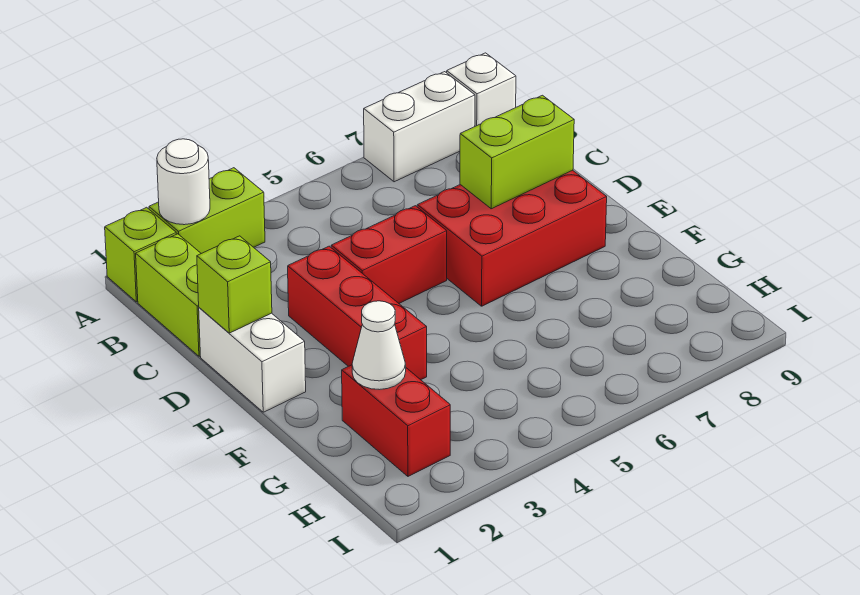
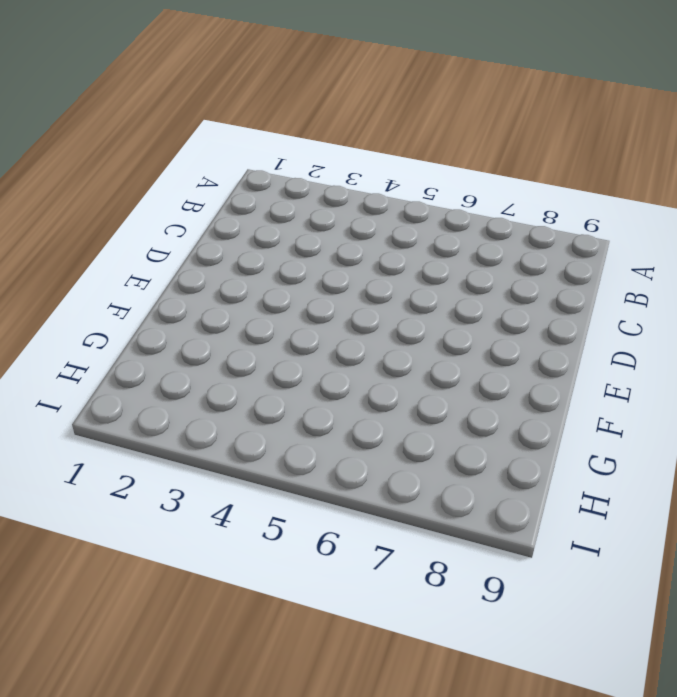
none -> lime 1x1 brick [105,207,176,302]
none -> lime 1x2 brick [149,168,265,254]
none -> white 1x2 brick [364,72,475,182]

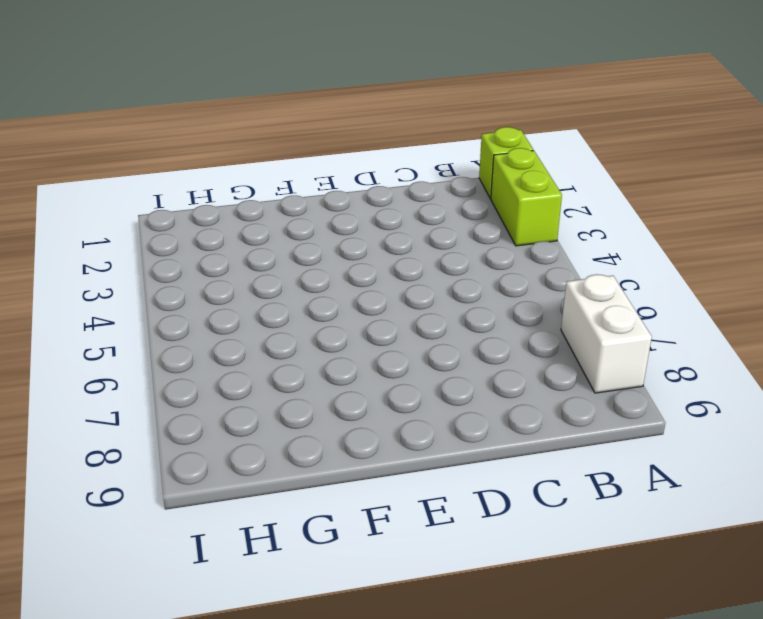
none -> white 1x1 brick [447,53,516,126]
none -> lime 1x2 brick [136,234,201,356]
none -> white 1x2 brick [199,308,306,412]

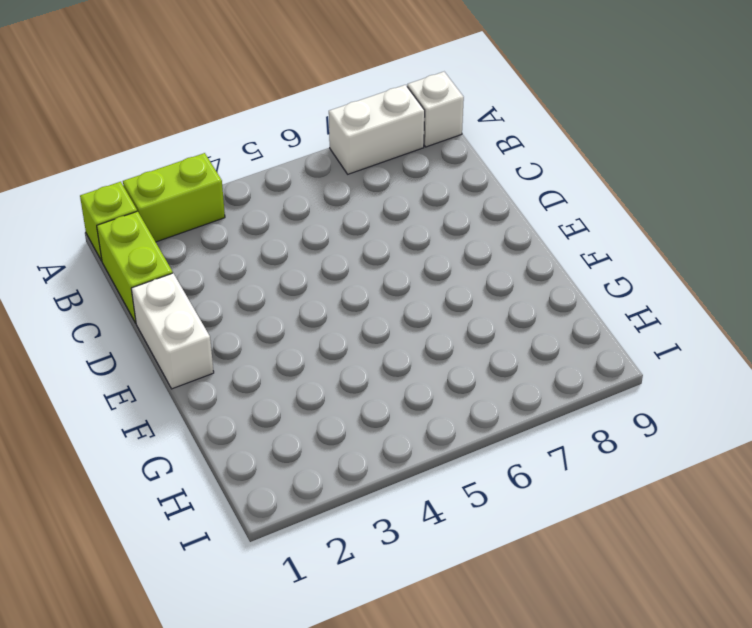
none -> red 1x3 brick [288,246,427,380]
none -> red 1x2 brick [331,206,447,303]
none -> red 2x3 brick [417,170,607,306]

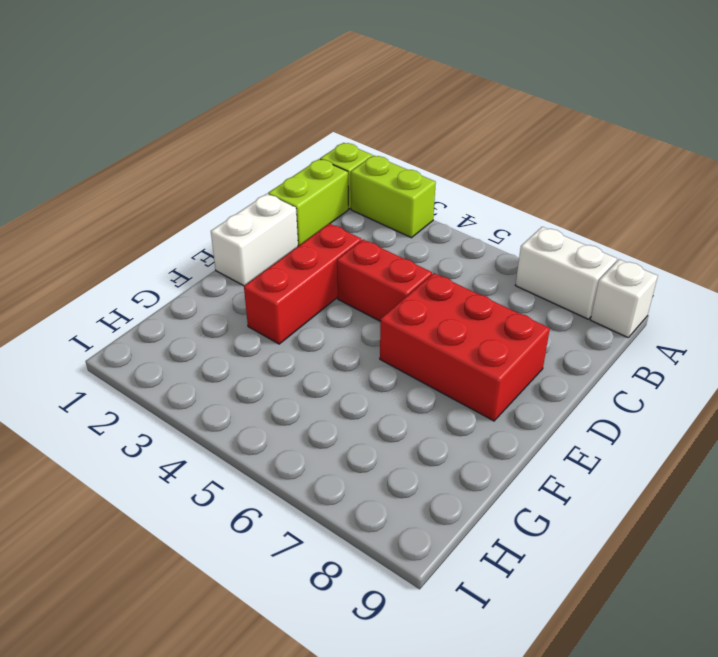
none -> red 1x2 brick [342,365,450,476]
none -> white 1x1 round brick [157,139,210,225]
none -> lime 1x1 brick [197,236,272,333]

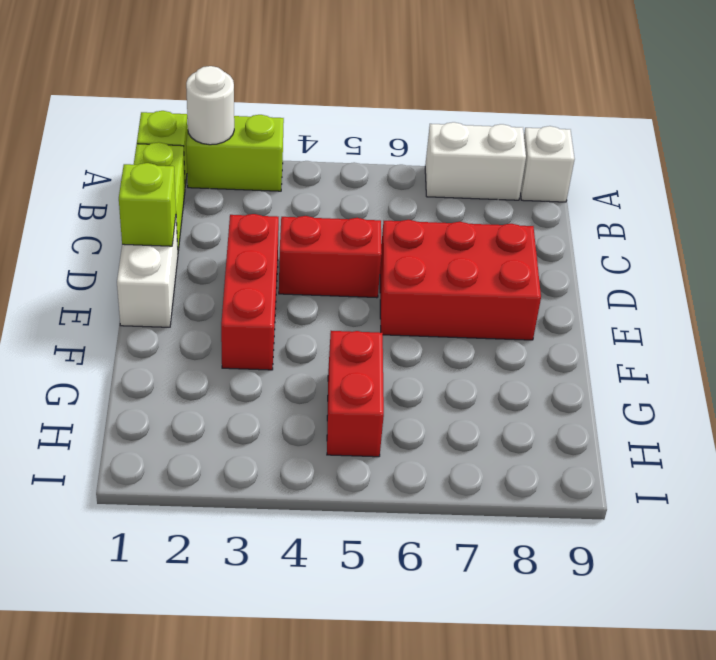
red 1x2 brick [327,331,384,457] -> red 1x2 brick moved to [342,365,450,476]
none -> lime 1x2 brick [460,95,574,209]
none -> white 1x1 cone [352,301,406,390]

